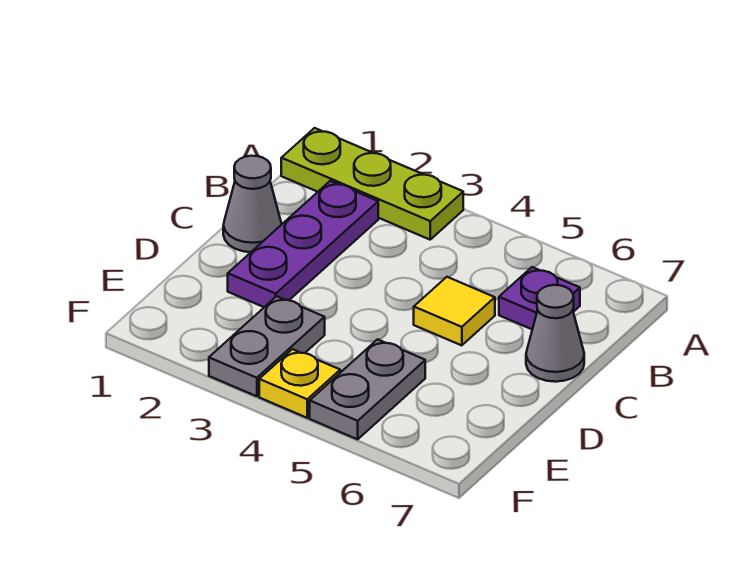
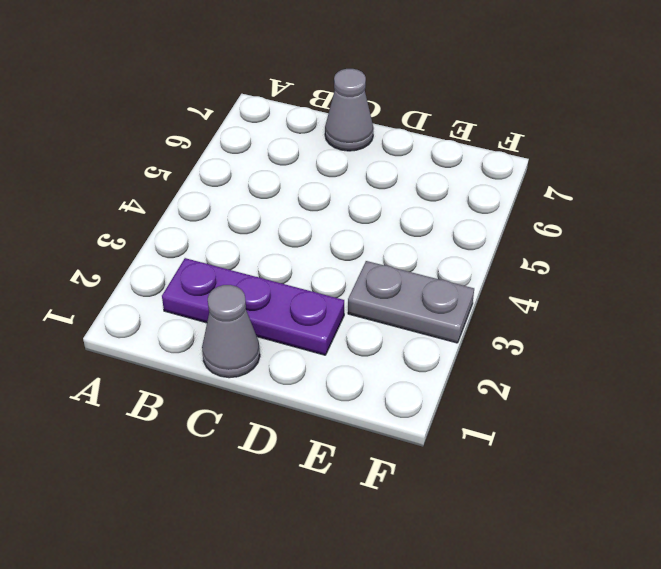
none -> lime 1x3 plate [281,128,463,240]
none -> purple 1x1 plate [499,267,580,329]

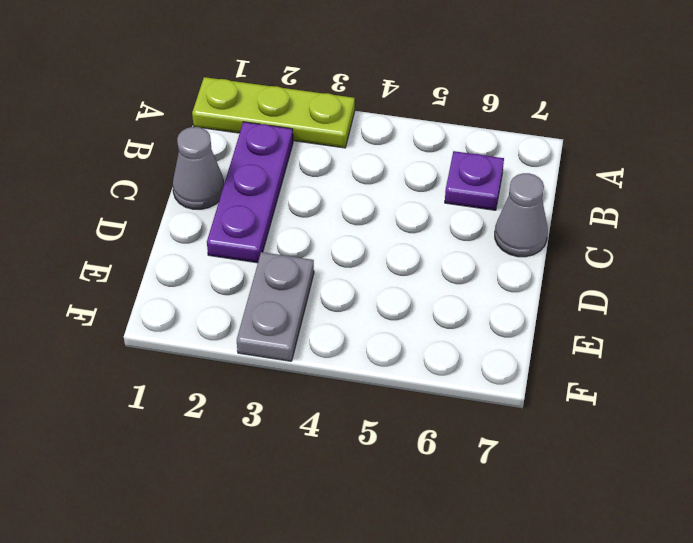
none -> yellow 1x1 tile [414,277,495,345]
none -> grey 1x2 plate [310,339,425,439]

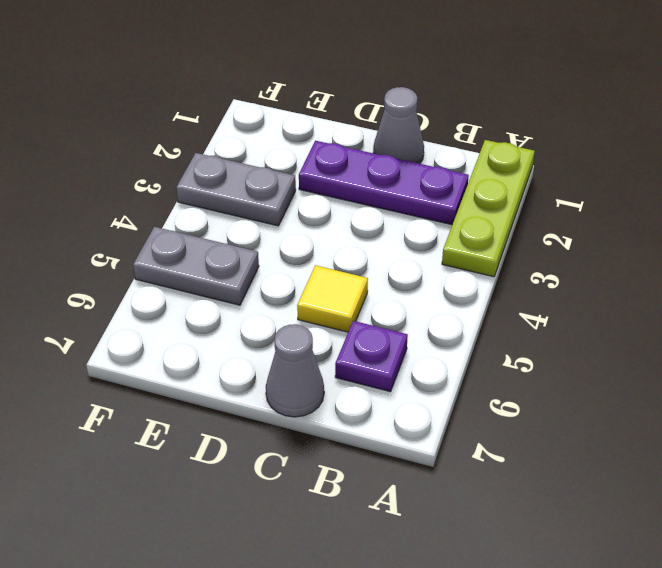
none -> yellow 1x1 plate [259,349,340,418]

